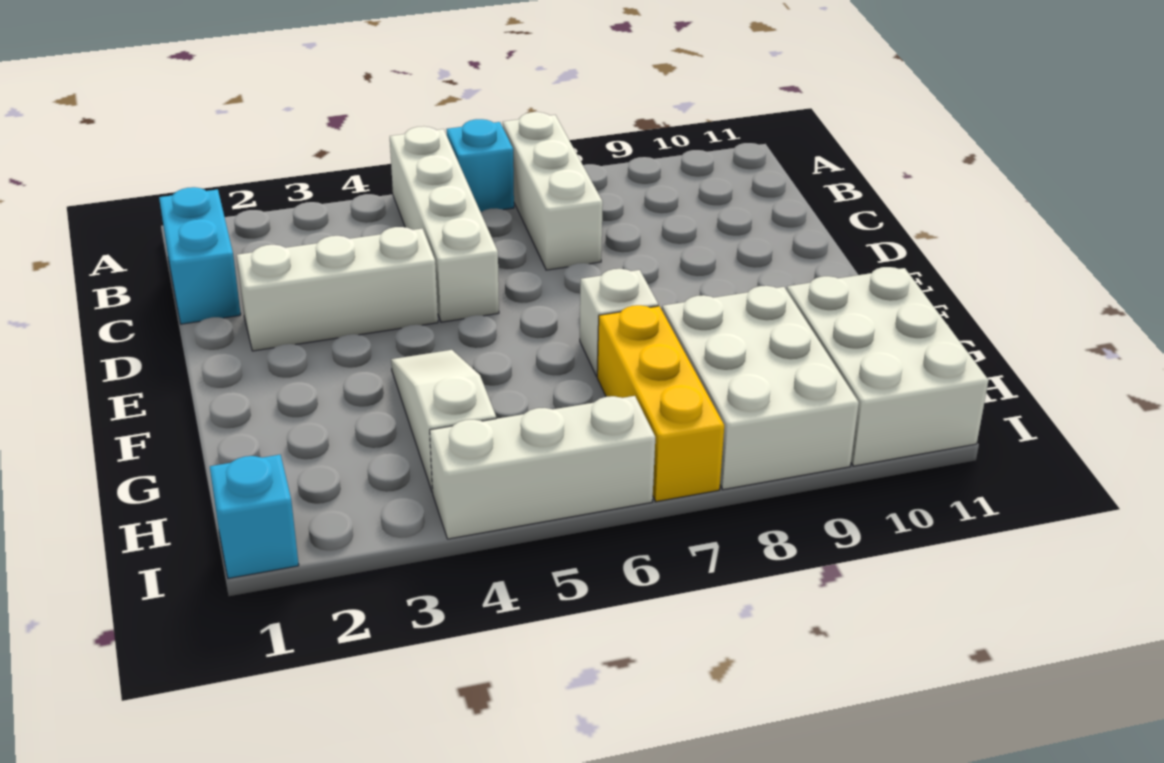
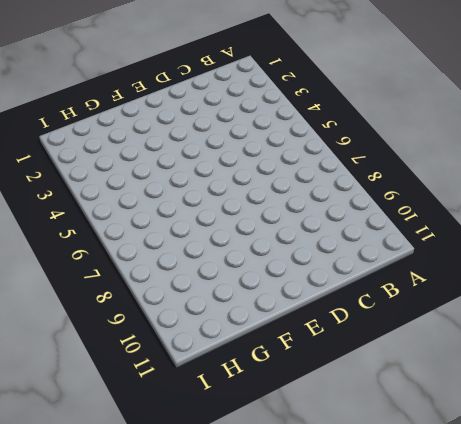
none -> white 1x4 brick [390,126,499,322]
none -> cyan 1x1 brick [447,119,514,212]
none -> white 1x3 brick [503,112,603,270]

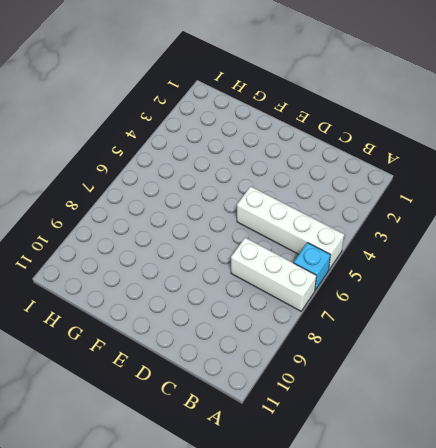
none -> cyan 1x2 brick [159,187,241,324]
none -> white 1x3 brick [237,227,438,351]
none -> white 1x3 slope [391,350,496,493]

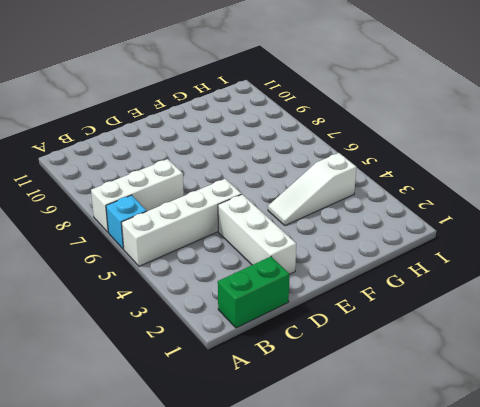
green 1x2 brick [218,257,290,328] -> cyan 1x2 brick [159,187,241,324]
none -> white 1x1 brick [580,269,658,376]
none -> yellow 1x3 brick [597,305,724,502]
none -> white 2x3 brick [662,286,859,490]

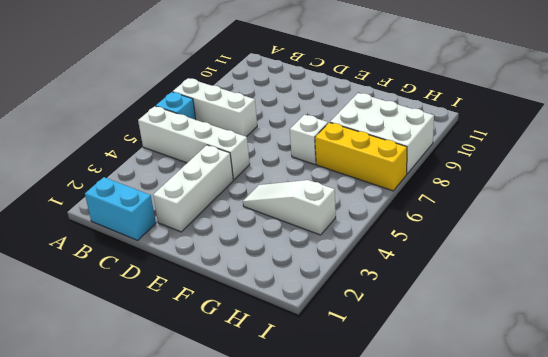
none -> white 2x3 brick [786,267,989,466]
none -> cyan 1x1 brick [210,455,299,579]
none -> white 1x3 brick [430,396,655,539]

